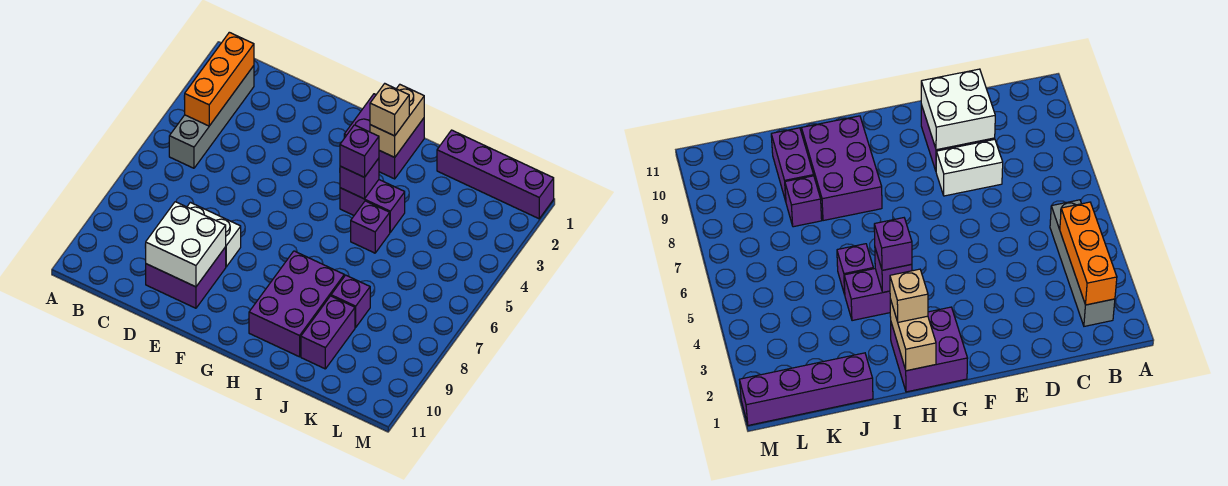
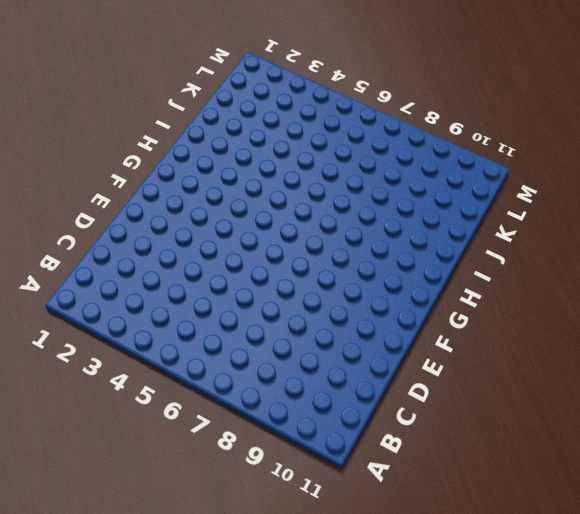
none -> grey 1x4 brick [169,66,254,168]
none -> white 1x2 brick [187,202,241,267]
none -> purple 2x2 brick [146,247,226,308]

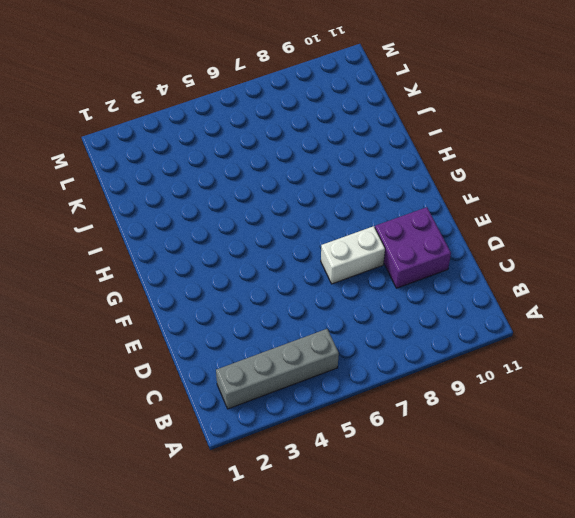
white 1x2 brick [321,226,385,284] -> white 1x2 brick turned to [187,202,241,267]
none -> purple 2x2 brick [344,94,424,179]
none -> purple 1x2 brick [340,180,405,232]
none -> purple 2x3 brick [249,251,344,357]

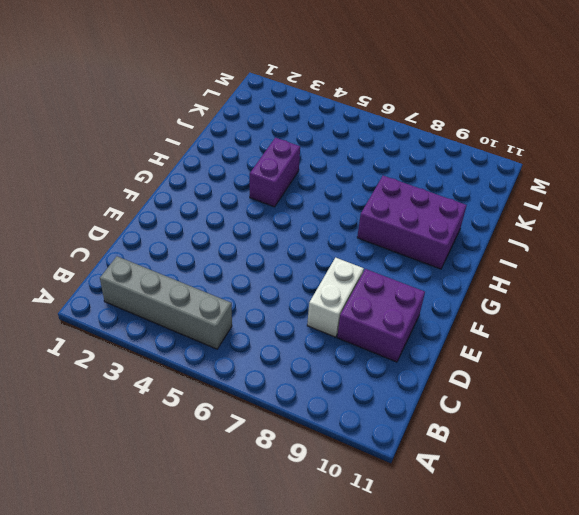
none -> purple 2x2 brick [344,94,424,179]
none -> purple 1x1 brick [351,201,390,253]
none -> purple 1x4 brick [437,130,554,219]

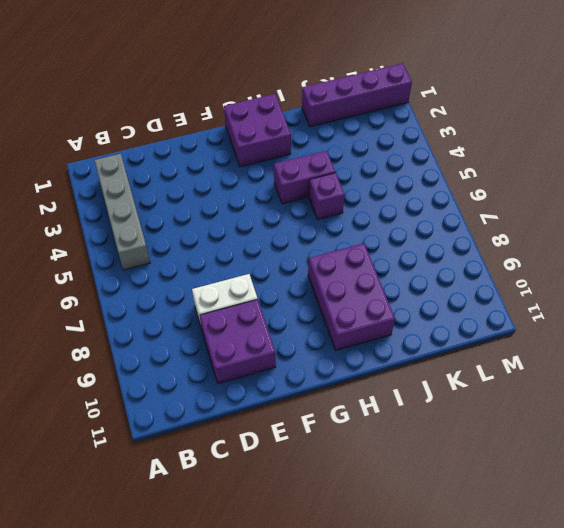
none -> purple 1x1 brick [331,275,370,327]
none -> purple 1x2 brick [301,296,355,369]
none -> orange 1x3 brick [184,32,254,126]

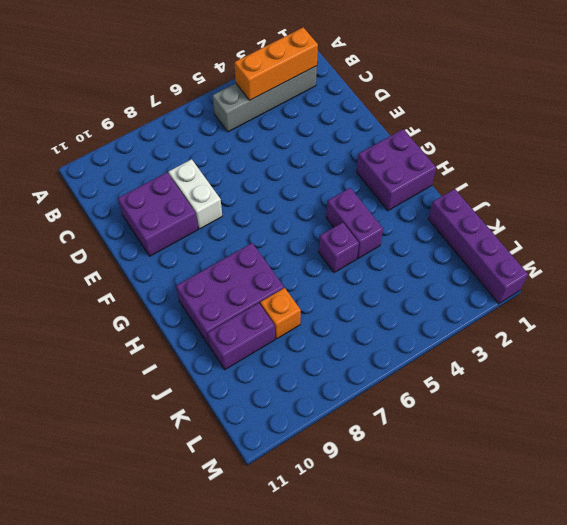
orange 1x1 brick [260,288,301,339] -> purple 1x1 brick [331,275,370,327]
none -> white 2x2 brick [145,202,226,287]
none -> tan 1x2 brick [370,85,424,157]
none -> purple 1x1 brick [340,158,379,199]

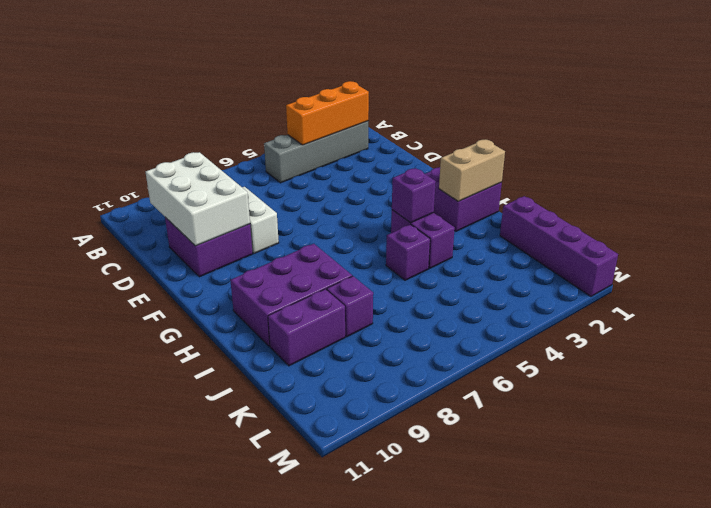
white 2x3 brick [146,152,250,246] -> white 2x2 brick [145,202,226,287]
none -> tan 1x1 brick [370,84,409,136]
none -> purple 1x1 brick [340,125,379,177]

